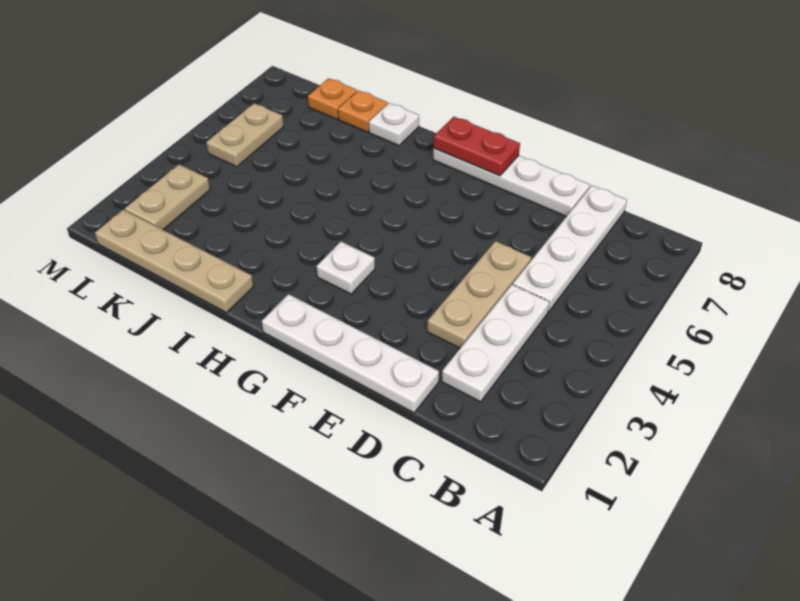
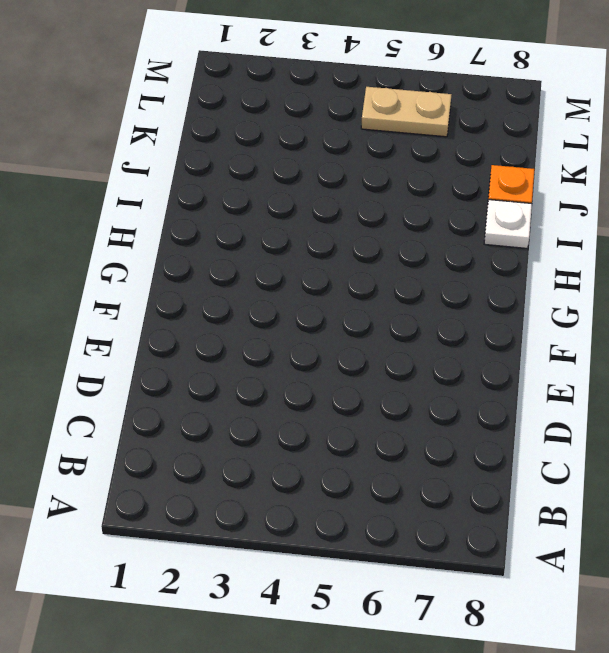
none -> white 1x3 plate [442,284,549,402]
none -> white 1x4 plate [513,186,627,312]
none -> white 1x4 plate [262,294,439,413]

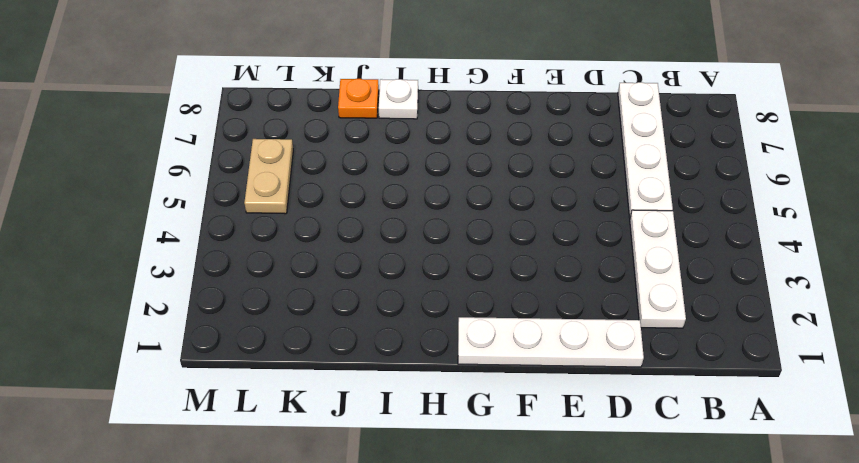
none -> tan 1x3 plate [427,241,531,348]
none -> white 1x4 plate [433,149,590,217]
none -> white 1x1 plate [317,242,375,294]

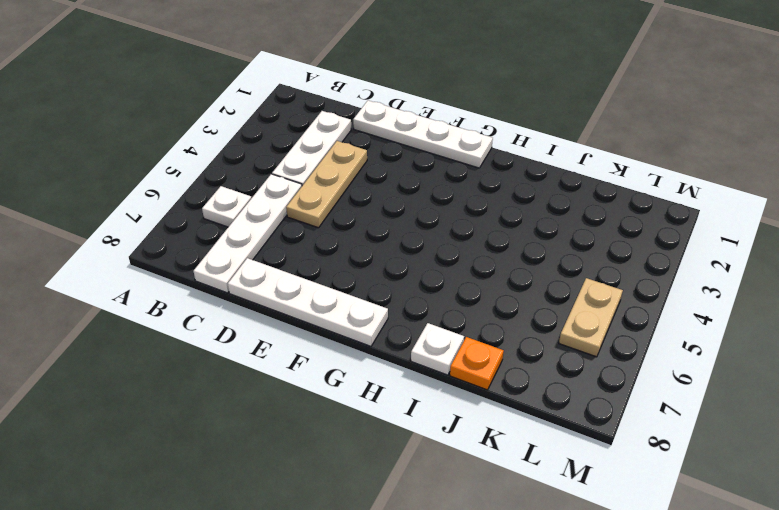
white 1x1 plate [202,186,251,227] -> white 1x1 plate moved to [317,242,375,294]
none -> tan 1x4 plate [95,210,253,313]
none -> orange 1x1 plate [308,78,357,119]
none -> tan 1x2 plate [125,164,210,230]

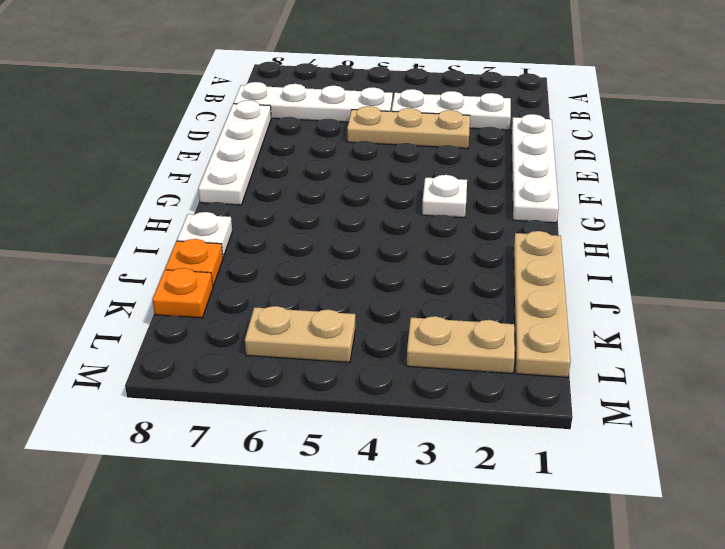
none -> red 1x2 plate [434,117,520,176]

